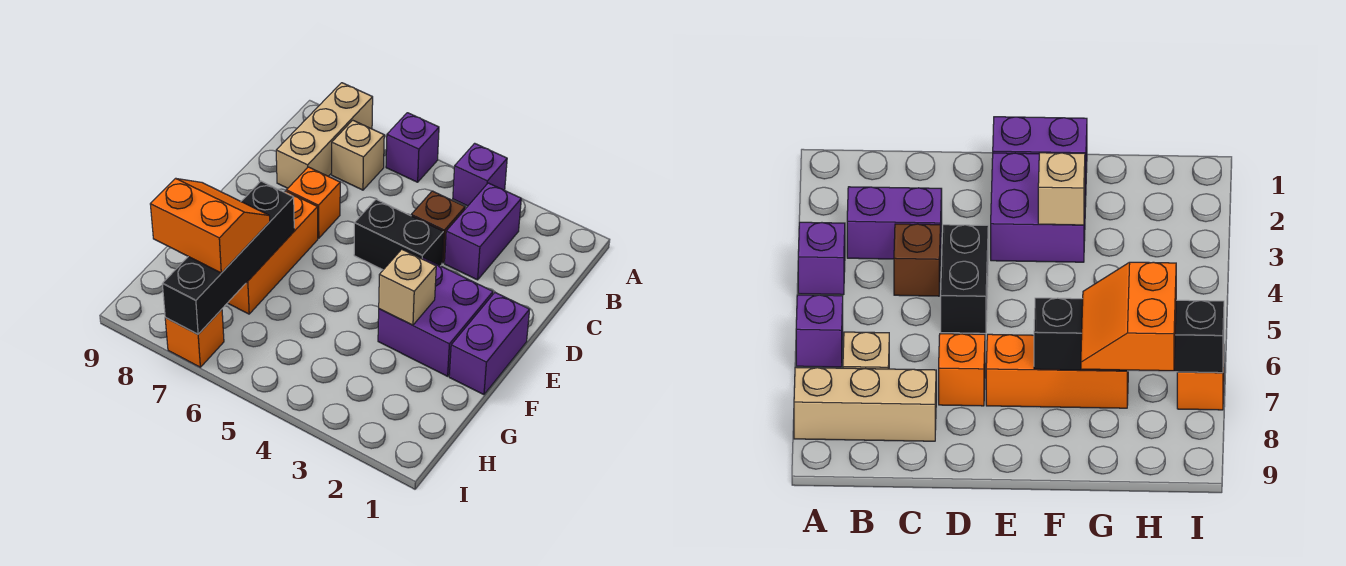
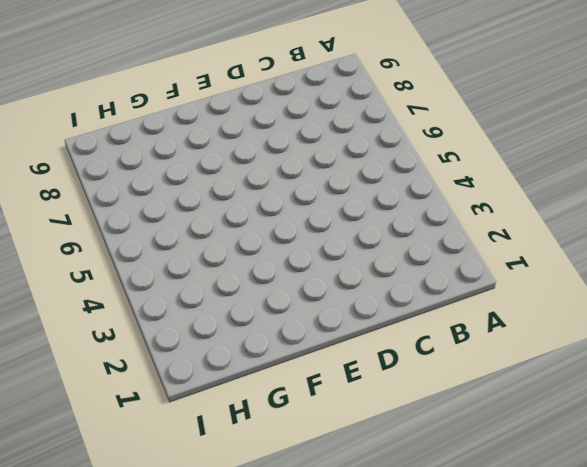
none -> purple 1x1 brick [453,143,507,206]
none -> purple 1x1 brick [386,113,439,182]
none -> tan 1x3 brick [276,83,373,188]

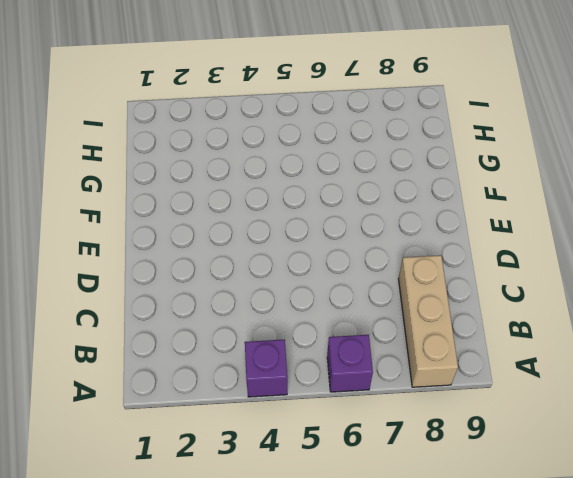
none -> purple 1x2 brick [445,183,521,280]
none -> tan 1x1 brick [332,120,384,190]
none -> brown 1x1 brick [411,191,465,263]

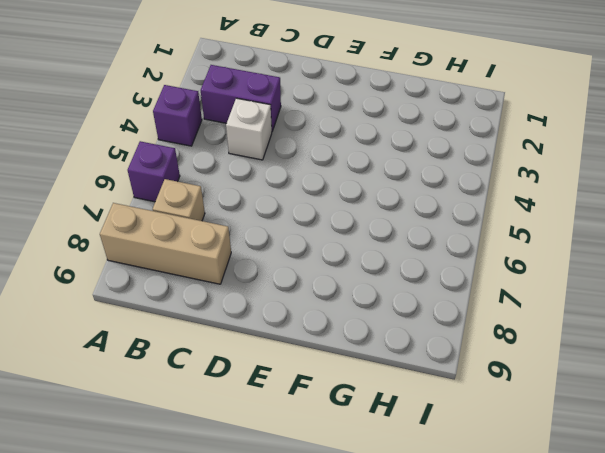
white 1x1 brick [226,98,272,160] -> brown 1x1 brick [411,191,465,263]
none -> black 1x2 brick [354,199,443,270]
none -> orange 1x1 brick [287,167,340,238]
none -> purple 1x2 brick [449,292,530,395]

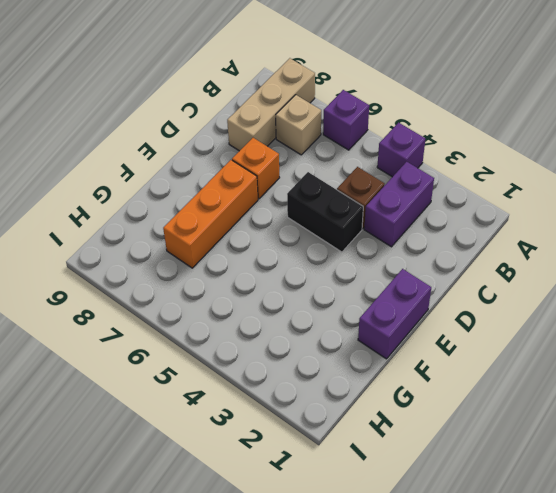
none -> purple 2x2 brick [378,258,493,376]
none -> orange 1x1 brick [165,309,224,367]
none -> tan 1x1 brick [379,249,436,325]

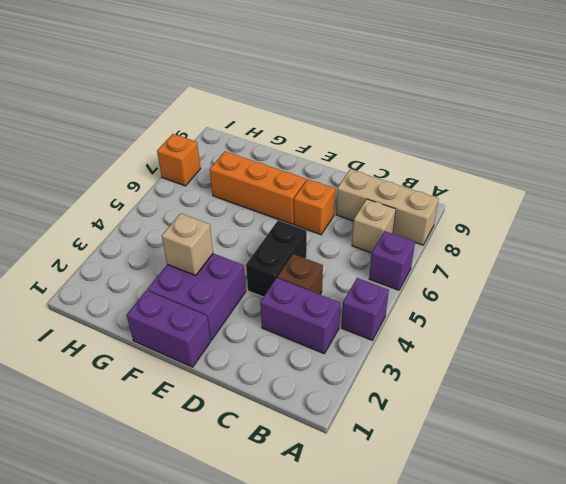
none -> black 1x4 brick [162,181,294,334]
none -> orange 2x2 slope [150,178,270,273]

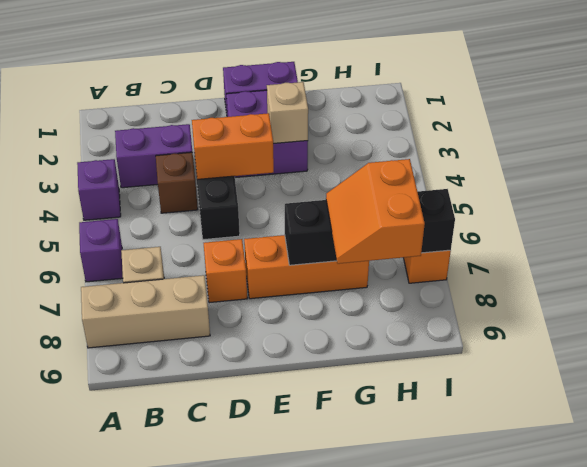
orange 1x2 brick [192,113,274,179] -> none

